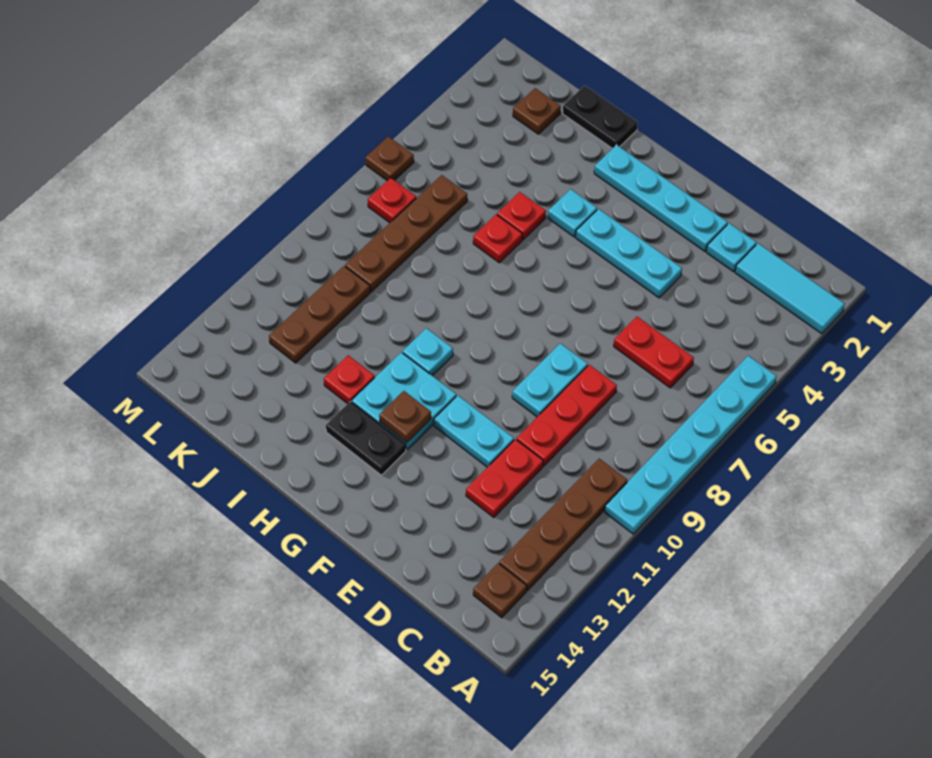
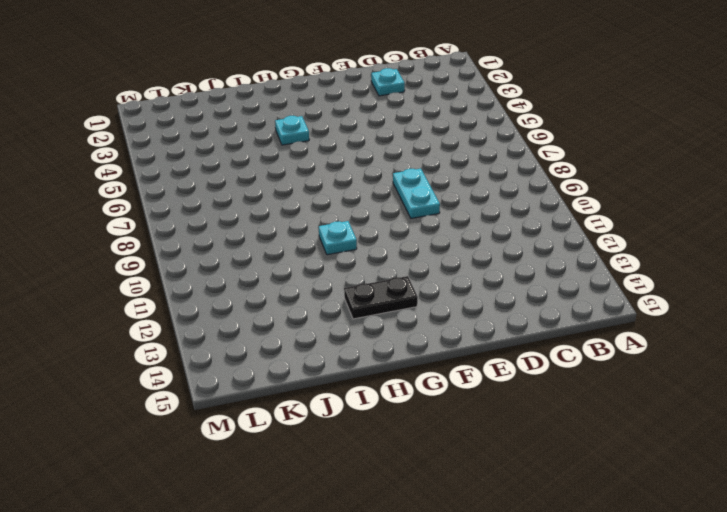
none -> cyan 1x3 tile [735,244,845,334]
none -> cyan 1x6 plate [605,356,777,534]
none -> brown 1x4 plate [499,459,627,590]

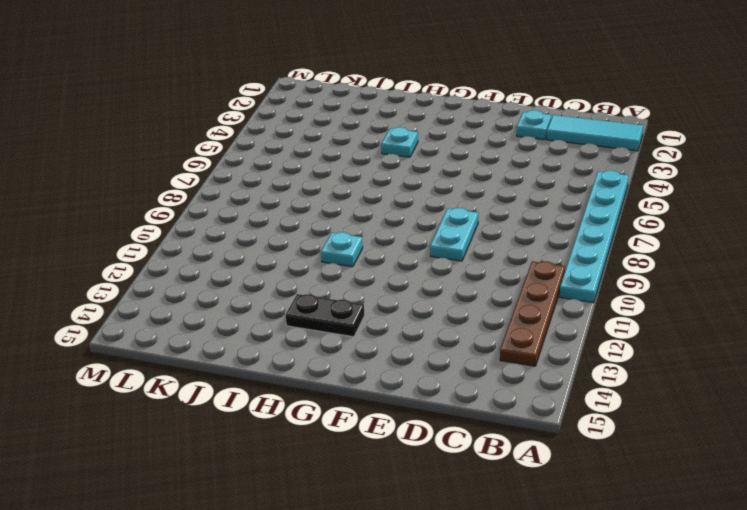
none -> brown 1x1 plate [473,563,527,618]
none -> red 1x2 plate [614,317,694,388]
none -> red 1x3 plate [517,365,617,466]

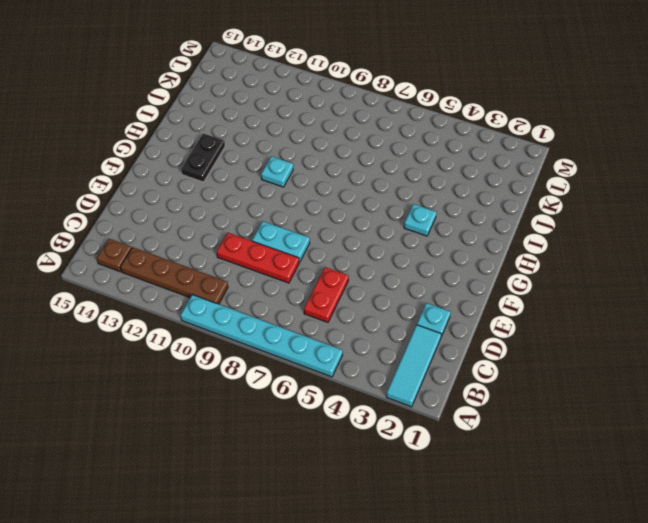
none -> red 1x2 plate [466,439,543,517]
none -> cyan 1x4 plate [594,145,728,251]
none -> cyan 1x3 plate [576,209,682,298]

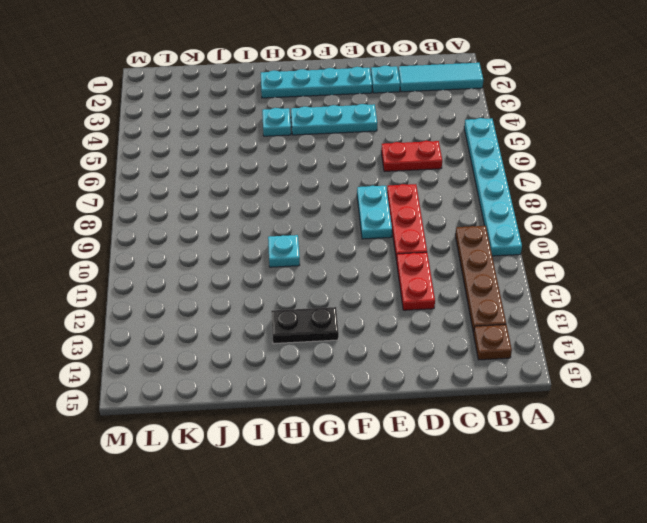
none -> cyan 1x2 plate [434,395,514,467]
none -> cyan 2x2 plate [352,352,456,450]
none -> black 1x2 plate [563,86,638,149]

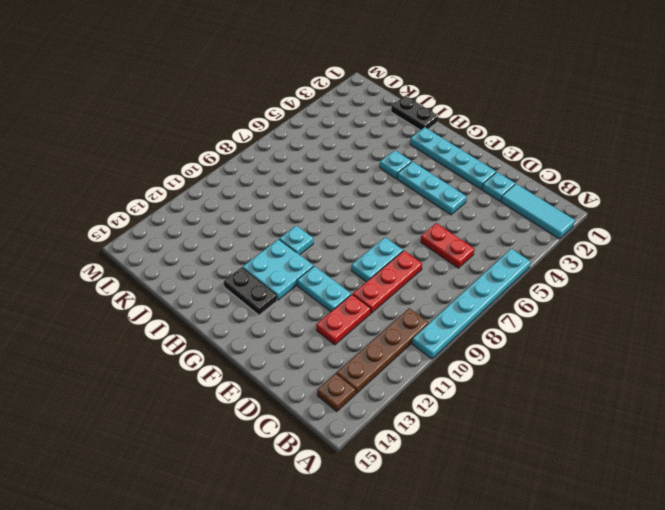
none -> red 1x1 plate [497,192,546,240]
none -> red 1x1 plate [473,215,522,263]
none -> red 1x1 plate [324,355,375,404]

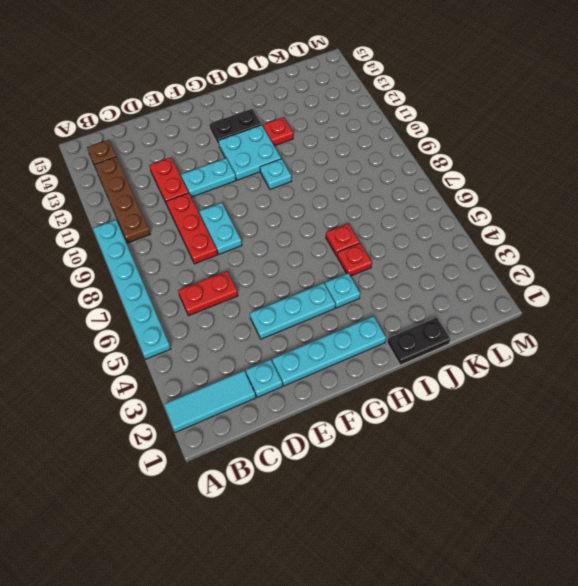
none -> brown 1x1 plate [513,88,561,134]
none -> brown 1x4 plate [345,175,467,292]
none -> brown 1x3 plate [269,266,370,363]

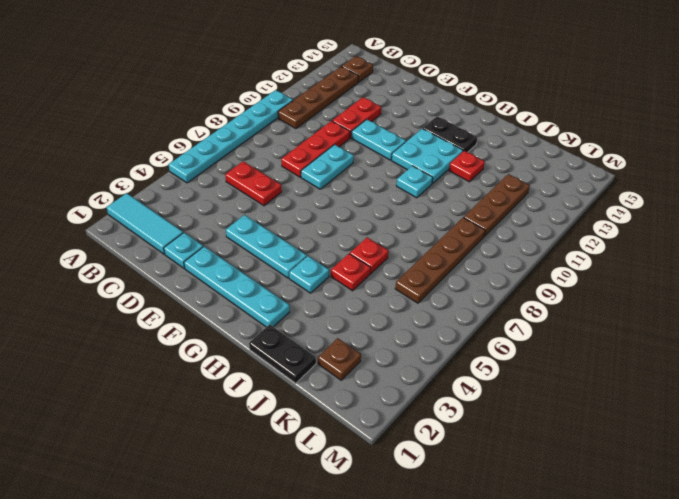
none -> red 1x1 plate [368,178,416,223]
none -> brown 1x1 plate [365,136,414,181]
none -> brown 1x1 plate [379,391,431,443]

